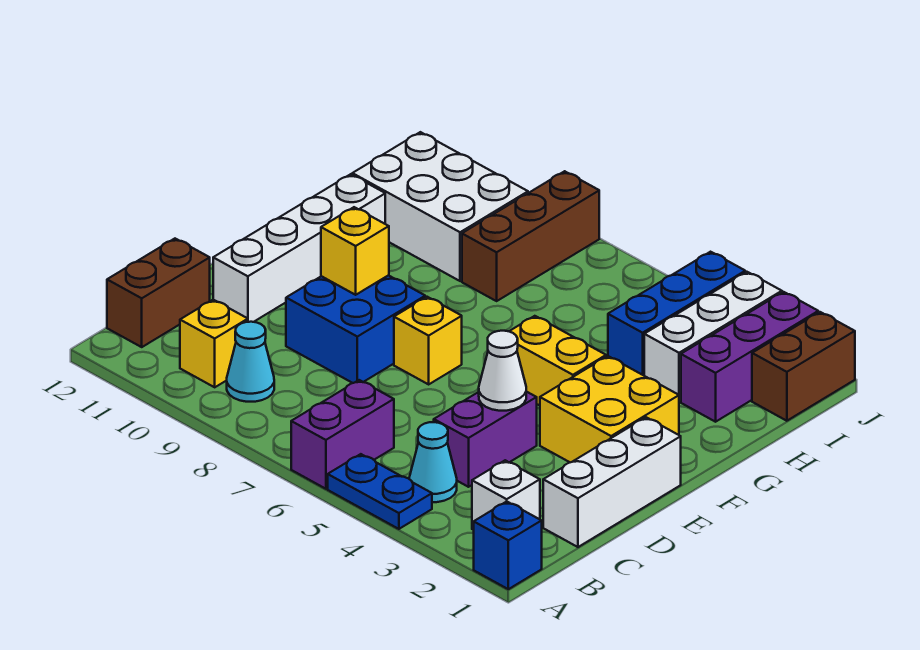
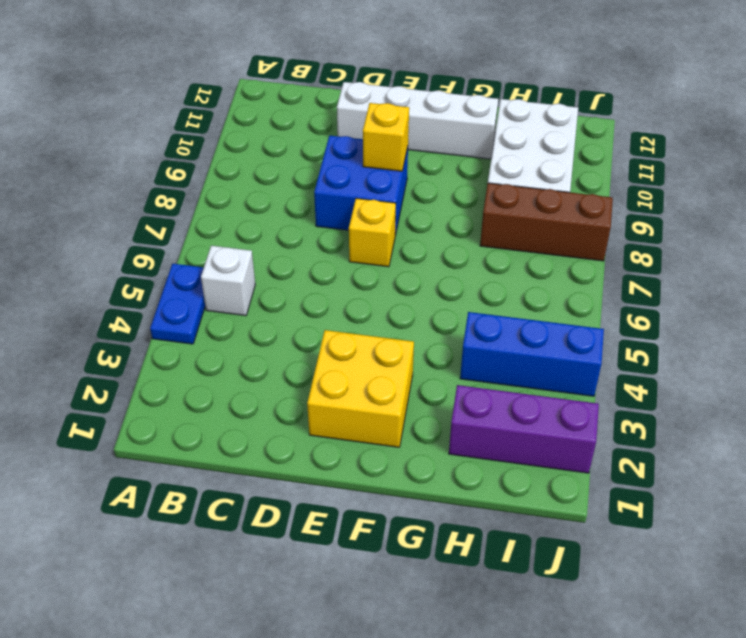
white 1x1 brick [201,246,255,316] -> white 1x1 brick moved to [472,460,540,530]
none -> blue 1x1 brick [474,502,542,589]
none -> purple 1x2 brick [291,380,394,489]
none -> cyan 1x1 cone [409,422,457,502]

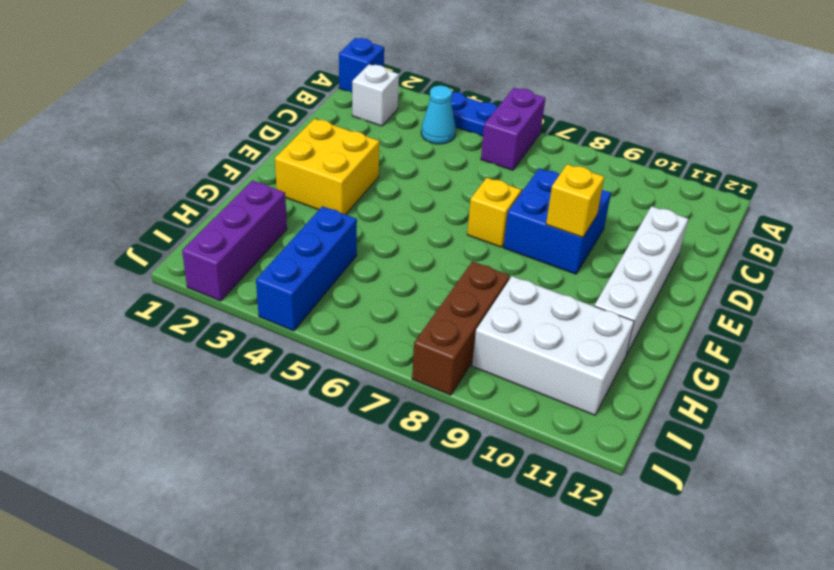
none -> cyan 1x1 cone [227,322,274,402]
none -> yellow 1x1 brick [180,300,248,387]
none -> brown 1x2 brick [107,239,210,347]

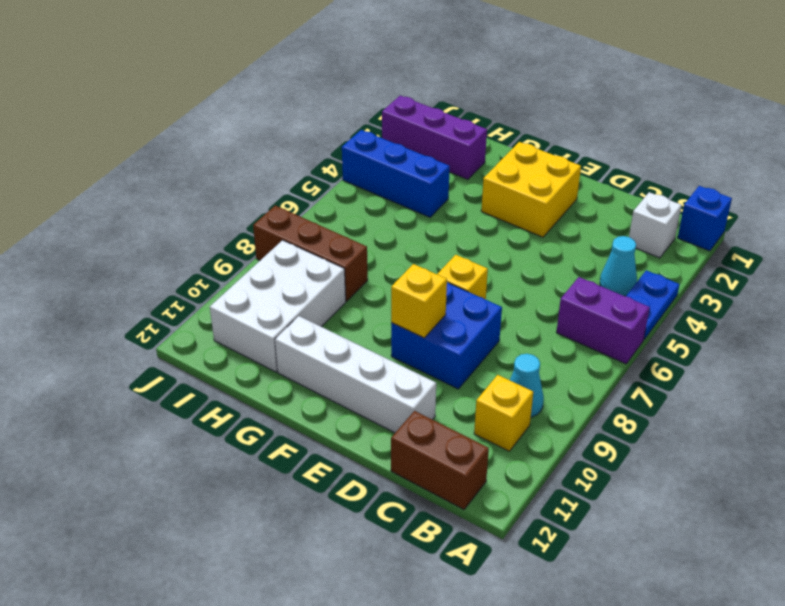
none -> white 1x3 brick [543,417,681,547]
none -> purple 1x2 brick [434,392,537,487]
none -> yellow 1x2 brick [509,316,606,405]

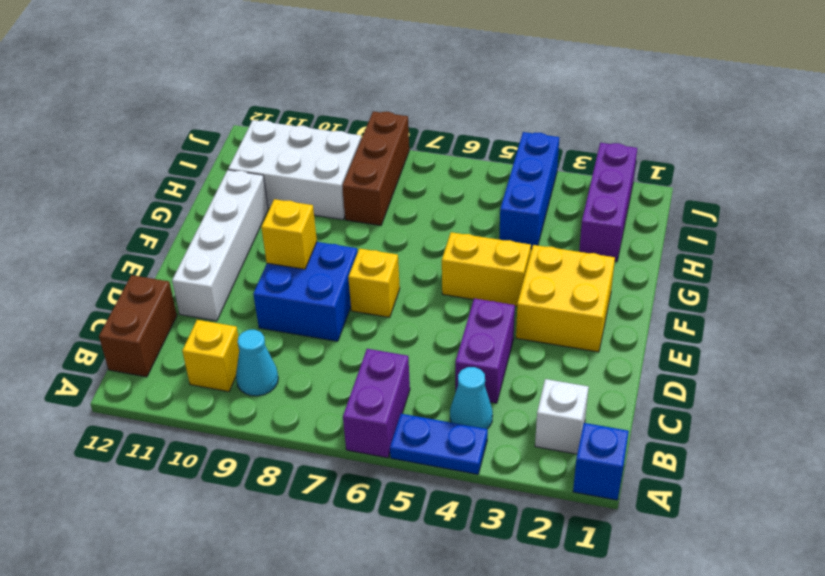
none -> white 1x3 brick [543,417,681,547]
none -> white 1x3 brick [644,272,782,402]
none -> brown 1x2 brick [752,312,855,421]

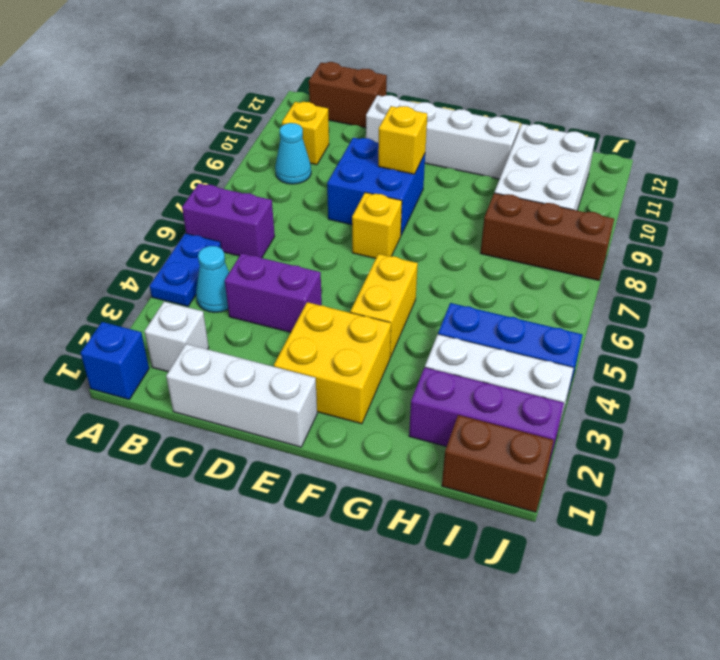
none -> white 1x1 cone [479,331,526,411]

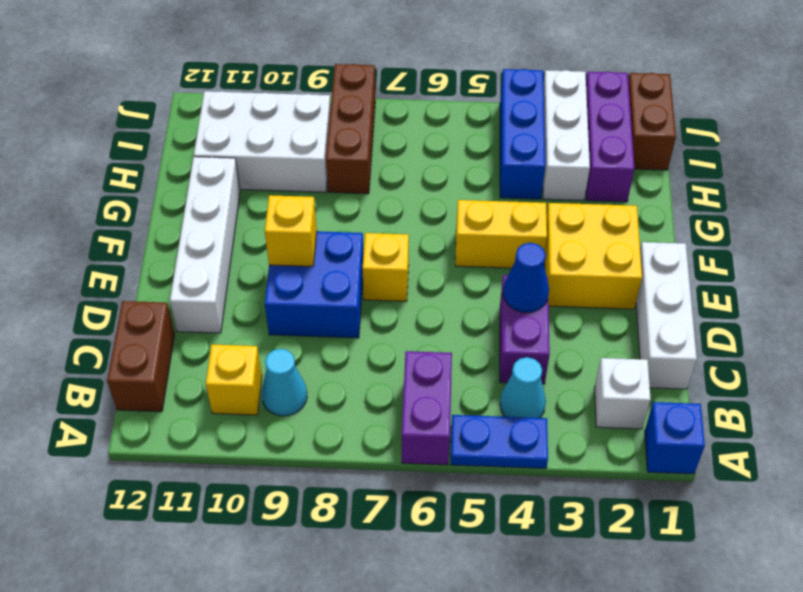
blue 1x1 cone [503,243,549,313] -> white 1x1 cone [479,331,526,411]

